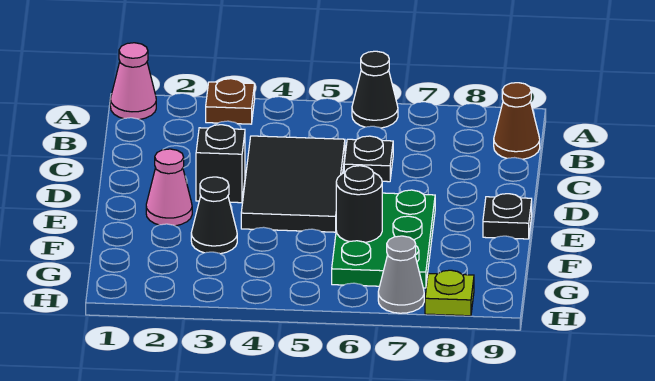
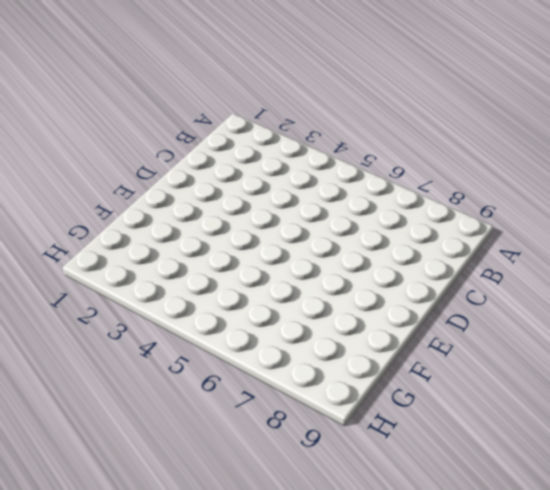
none -> pink 1x1 cone [110,43,156,120]
none -> brown 1x1 plate [206,79,255,124]
none -> black 1x1 cone [352,51,398,128]

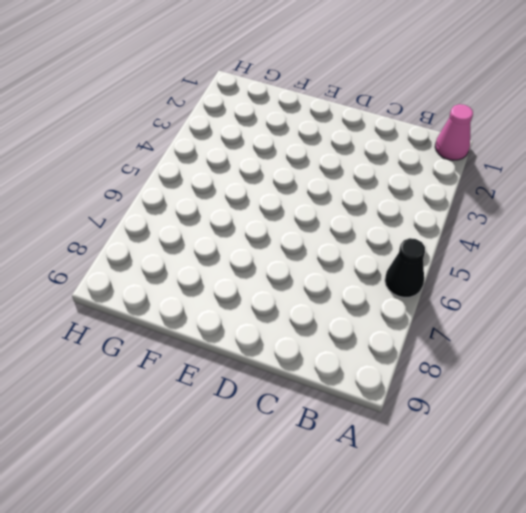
none -> brown 1x1 plate [206,79,255,124]
none -> brown 1x1 cone [494,83,540,159]
none -> black 2x3 tile [241,136,345,232]

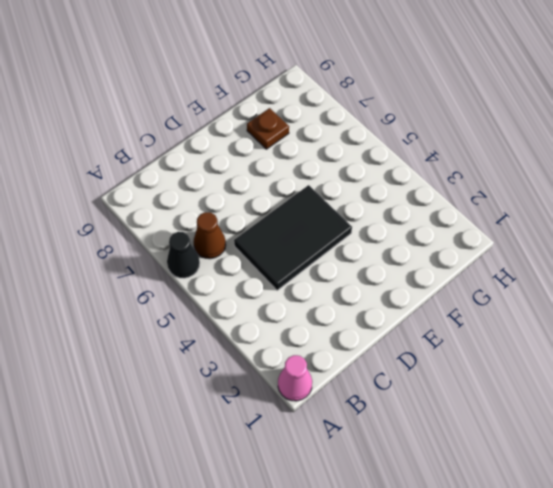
brown 1x1 cone [194,212,226,259] -> brown 1x1 cone moved to [494,83,540,159]
brown 1x1 plate [247,108,289,149] -> brown 1x1 plate moved to [206,79,255,124]
none -> black 1x1 plate [344,136,393,182]
none -> black 1x1 brick [196,125,245,203]
none -> pink 1x1 cone [146,149,192,226]

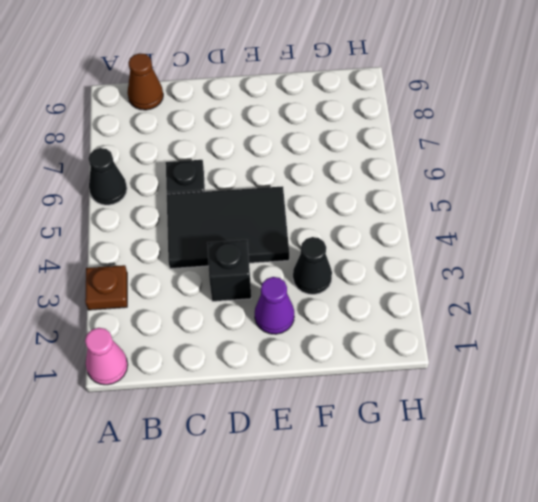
purple 1x1 cone [255,277,294,334] -> pink 1x1 cone [146,149,192,226]
none -> green 2x3 plate [332,190,435,288]
none -> black 1x1 plate [483,194,532,239]
none -> grey 1x1 cone [378,236,424,313]

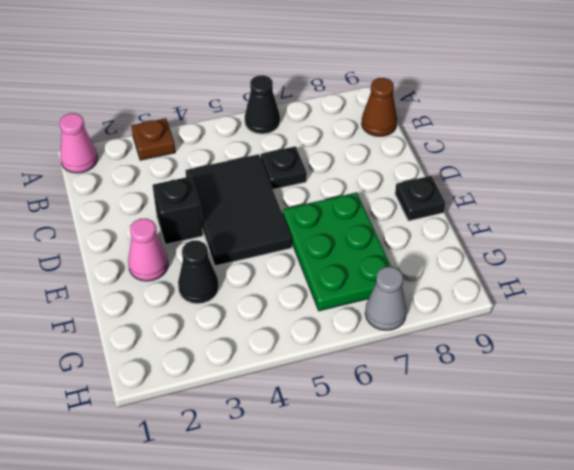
none -> lime 1x1 plate [425,270,474,316]
none -> black 1x1 round brick [336,166,382,243]

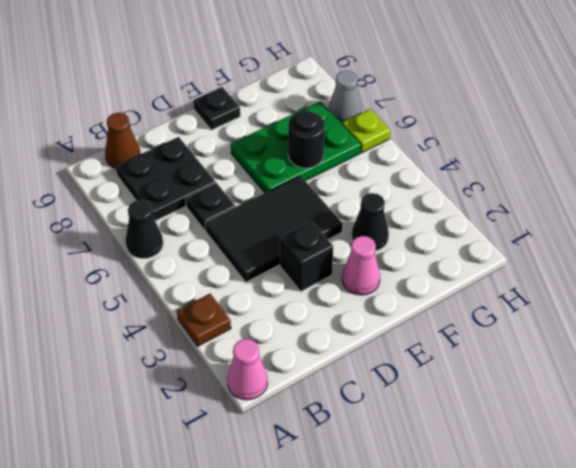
black 2x2 plate [116,137,216,221] -> none
lime 1x1 plate [342,109,390,153] -> lime 1x1 plate moved to [425,270,474,316]

